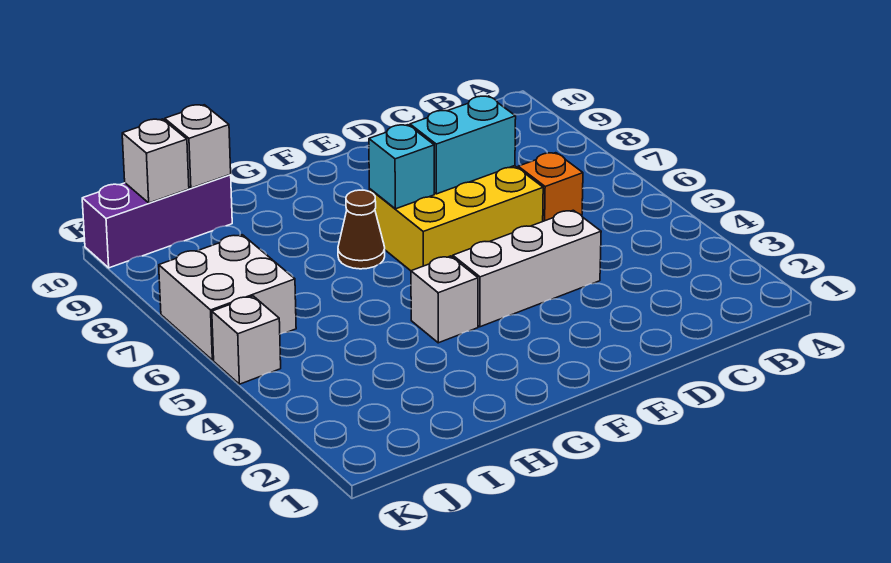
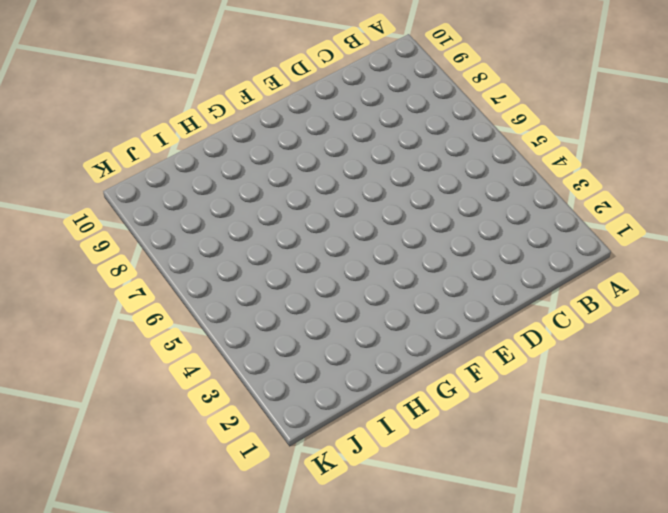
none -> orange 1x1 brick [518,153,583,221]
none -> white 1x3 brick [453,210,601,327]
none -> yellow 2x3 brick [369,166,543,271]

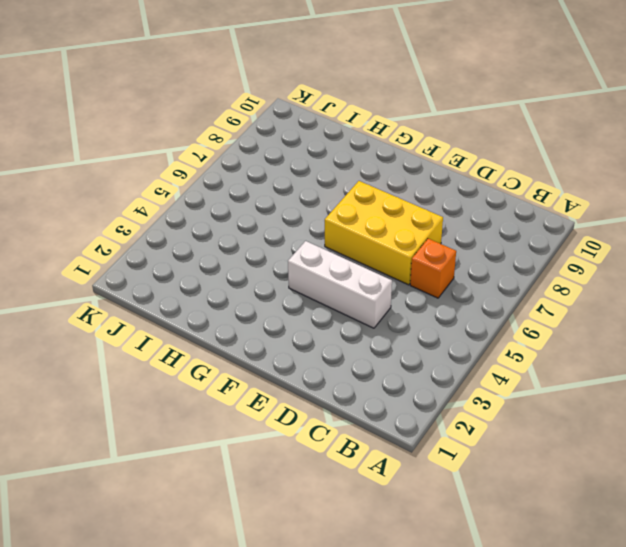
none -> white 1x1 brick [411,256,478,343]
none -> brown 1x1 cone [338,190,385,269]
none -> purple 1x3 brick [82,175,232,268]

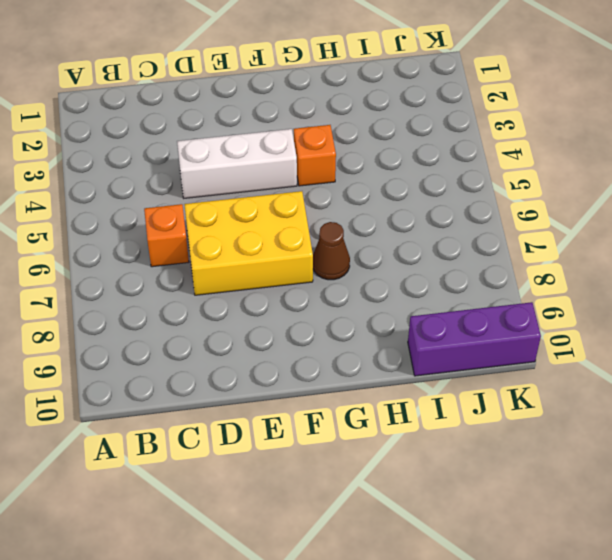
orange 1x1 brick [294,125,336,186] -> white 1x1 brick [411,256,478,343]
none -> white 2x2 brick [159,235,296,360]
none -> white 1x1 brick [212,296,281,384]
none -> cyan 1x2 brick [410,96,516,194]

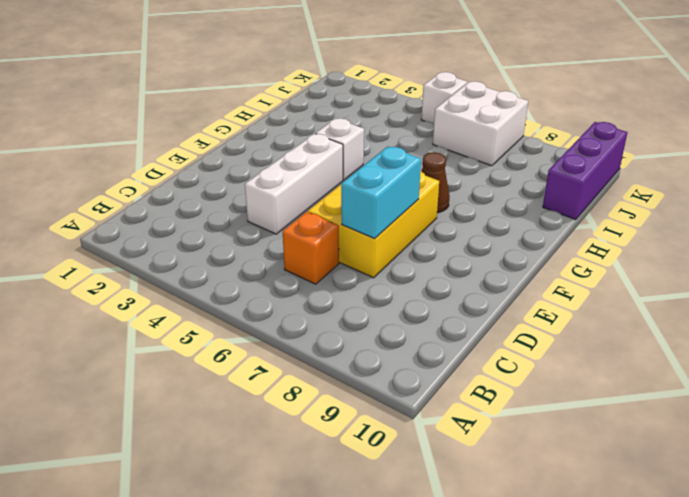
none -> cyan 1x1 brick [369,125,434,209]
none -> white 1x1 brick [165,105,231,188]
none -> white 1x1 brick [122,119,189,203]

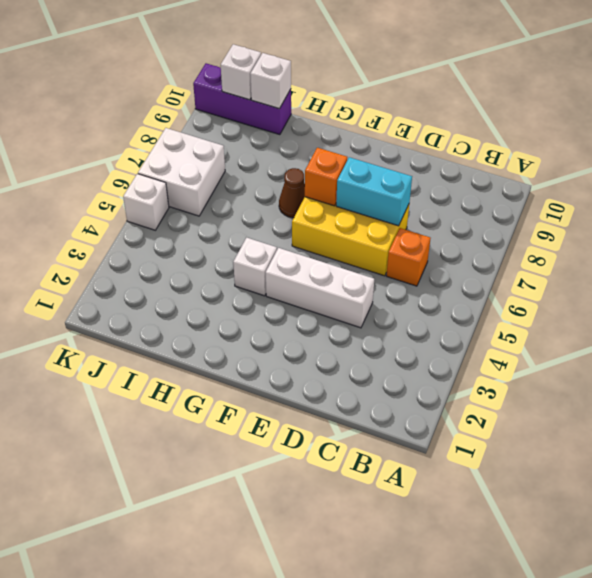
orange 1x1 brick [305,148,347,206] -> cyan 1x1 brick [369,125,434,209]

